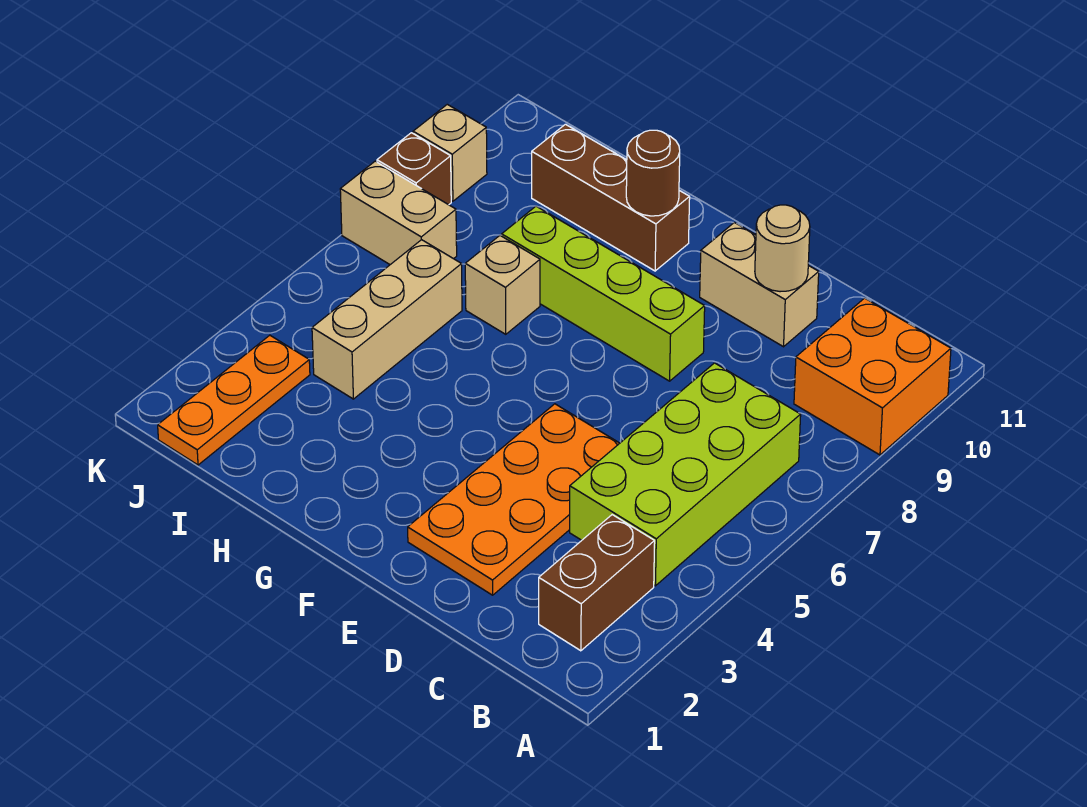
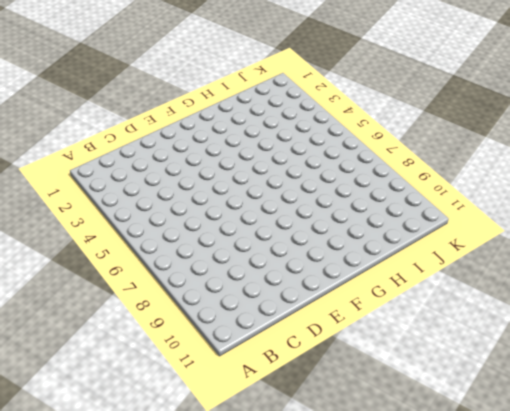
none -> orange 2x2 brick [794,298,951,455]
none -> brown 1x2 brick [539,515,655,651]
none -> lime 2x4 brick [570,363,801,586]

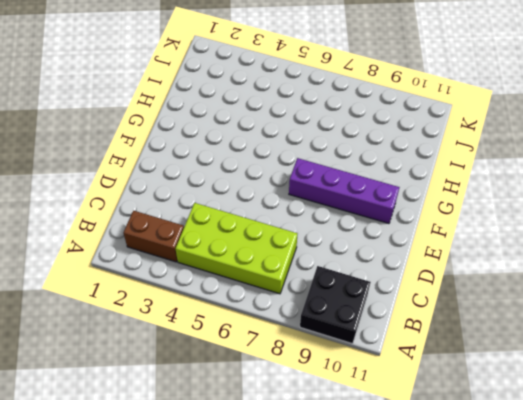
black 2x2 brick [300,266,371,344] -> orange 2x2 brick [794,298,951,455]
purple 1x4 brick [289,158,400,223] -> lime 1x4 brick [502,206,705,381]
none -> orange 2x4 plate [408,404,620,595]
none -> tan 1x2 brick [700,223,819,347]
none -> brown 1x3 brick [532,124,690,271]

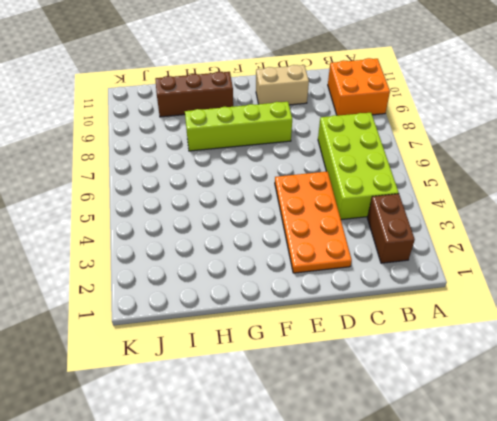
none -> tan 1x1 brick [465,236,540,334]
none -> tan 1x3 brick [312,240,462,399]
none -> orange 1x3 plate [158,335,310,465]

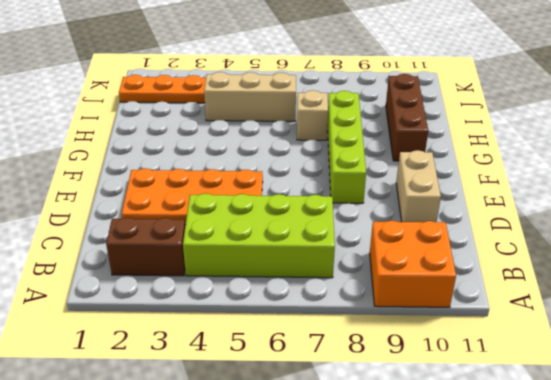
none -> tan 1x2 brick [340,161,457,265]
none -> brown 1x1 brick [377,133,451,205]
none -> tan 1x1 brick [413,104,487,201]

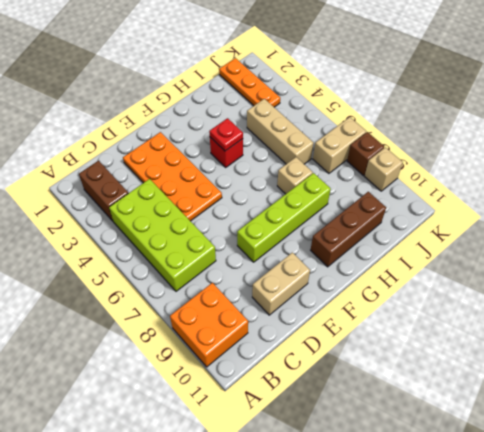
red 1x1 brick [210,137,243,167] -> none
red 1x1 plate [209,118,243,151] -> none
none -> tan 1x1 round brick [755,205,810,292]
none -> brown 1x1 round brick [626,130,680,216]

